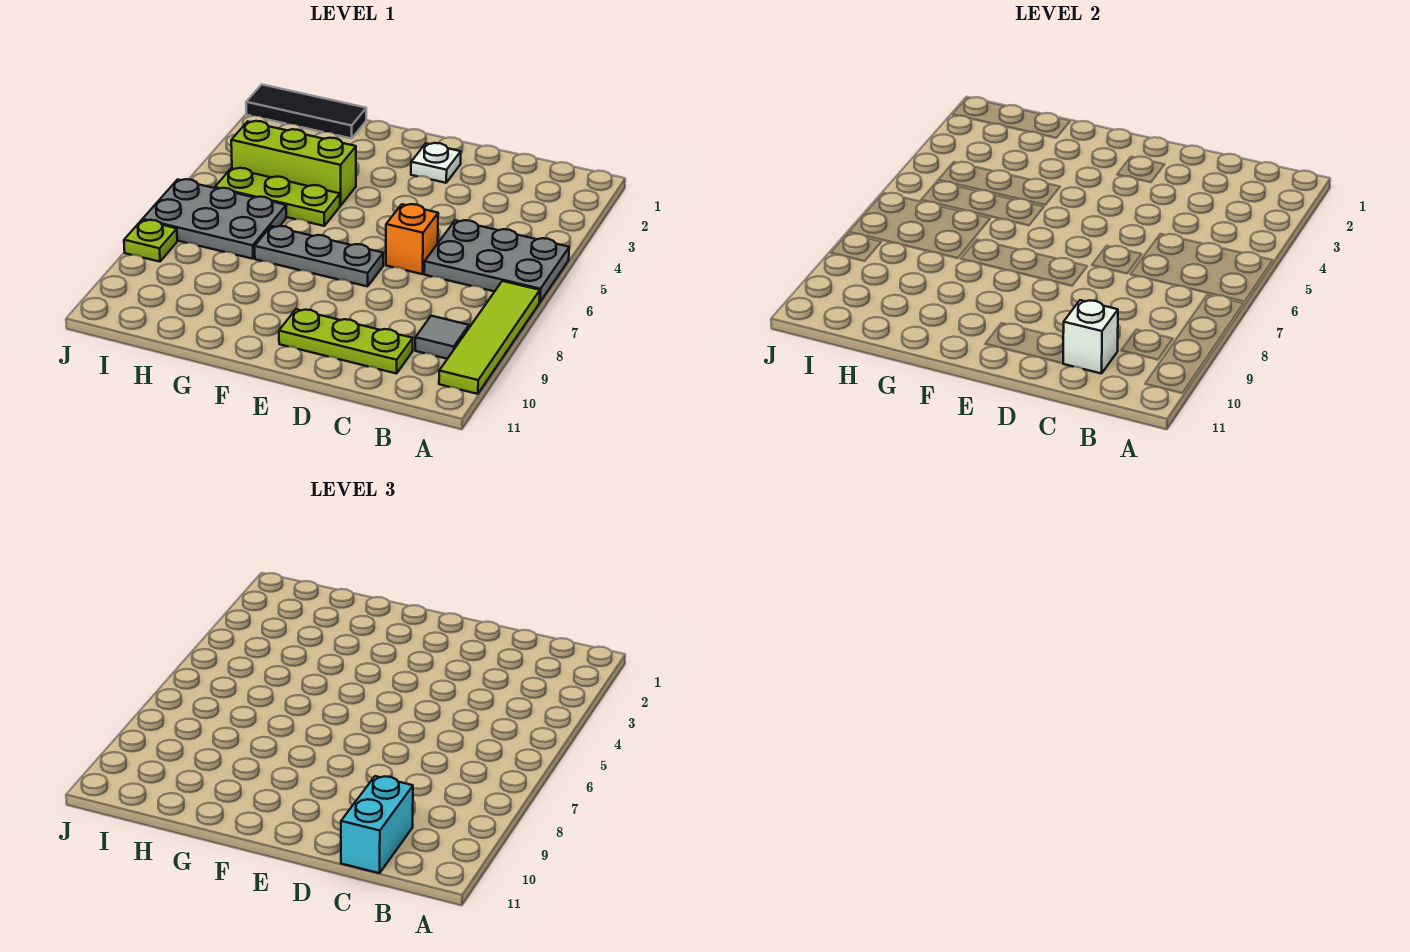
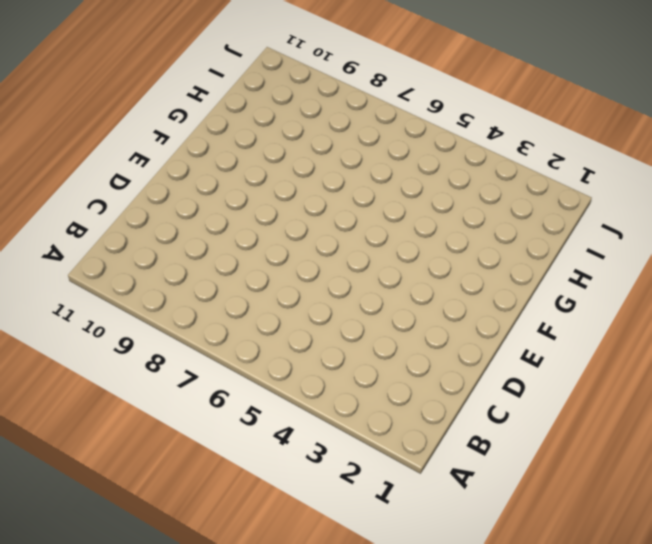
none -> grey 2x3 plate [424,220,569,302]
none -> lime 1x4 tile [439,281,540,394]
none -> grey 1x1 tile [415,316,469,359]

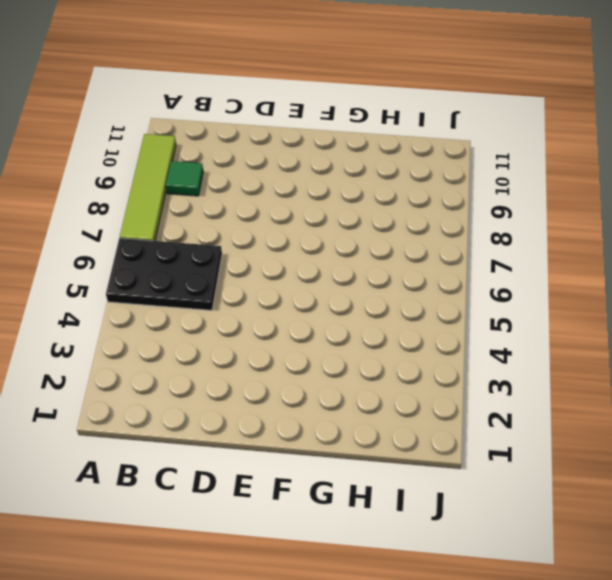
black 2x3 plate [106,238,222,310] -> grey 2x3 plate [424,220,569,302]
green 1x1 tile [166,161,203,196] -> grey 1x1 tile [415,316,469,359]
none -> lime 1x3 plate [279,309,413,374]
none -> orange 1x1 brick [386,204,438,274]
none -> white 1x1 plate [411,143,461,183]

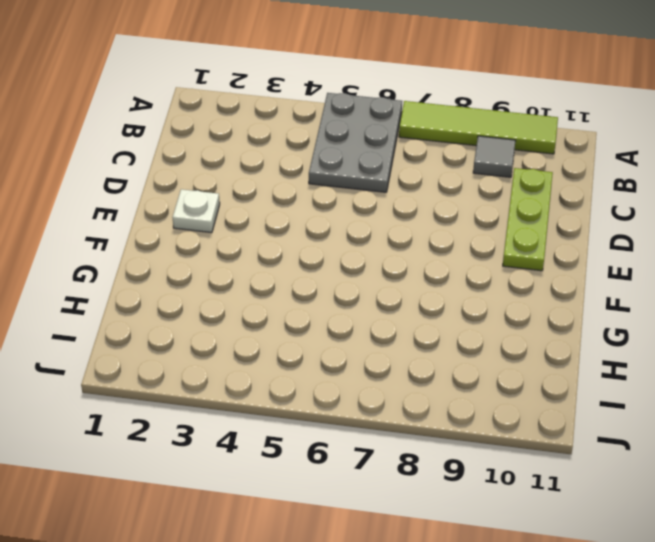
none -> orange 1x1 brick [386,204,438,274]
none -> grey 1x3 plate [255,226,383,286]
none -> lime 1x3 brick [231,121,356,206]

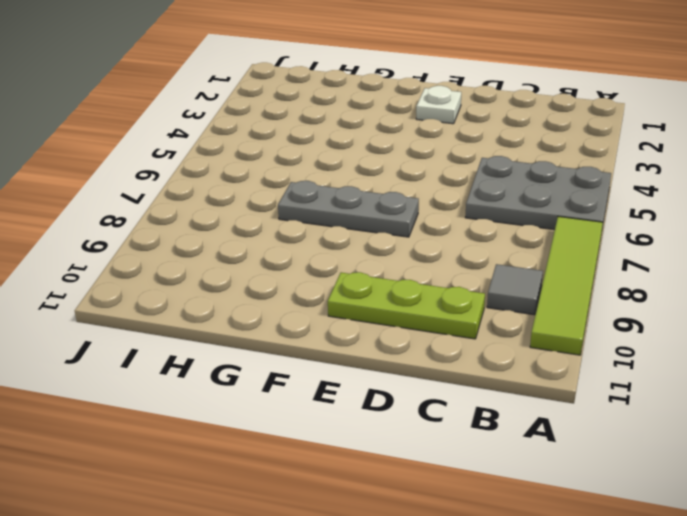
none -> orange 1x1 brick [386,204,438,274]
none -> lime 1x3 brick [231,121,356,206]
none -> lime 1x3 plate [215,168,340,226]

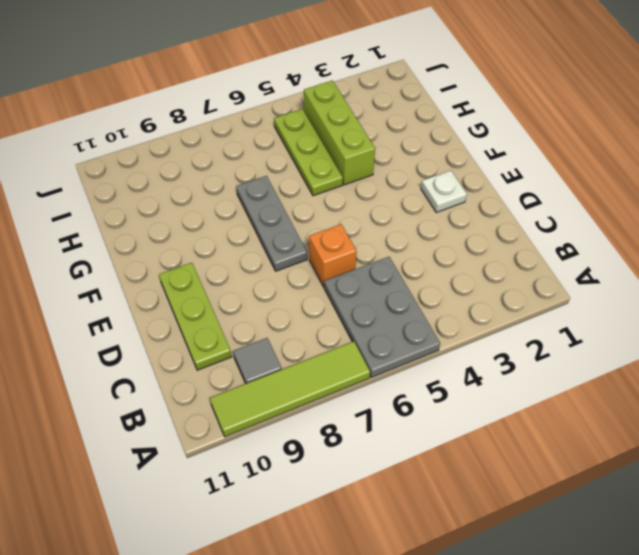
none -> black 1x3 tile [246,85,366,139]
none -> grey 2x3 plate [142,179,286,259]
none -> lime 1x1 plate [124,220,177,262]

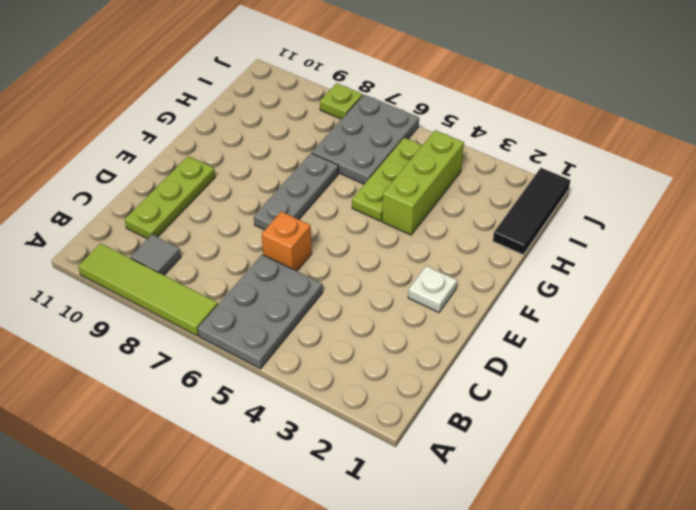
none -> white 1x1 brick [1063,300,1118,374]
none -> cyan 1x2 brick [341,776,413,873]

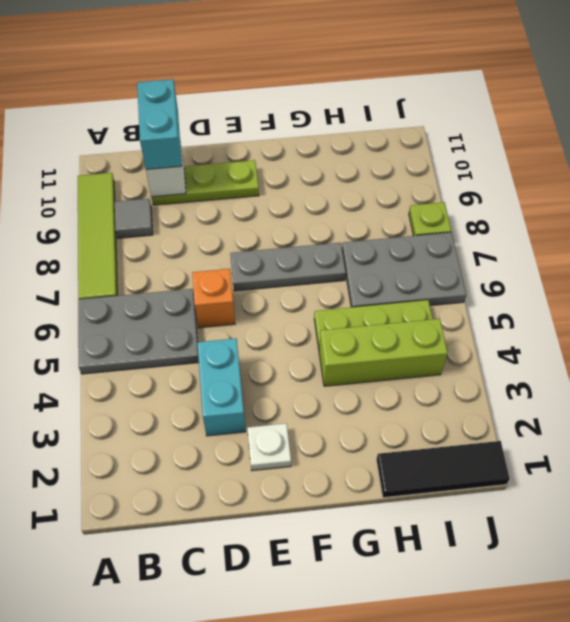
cyan 1x2 brick [197,338,246,436] -> none

